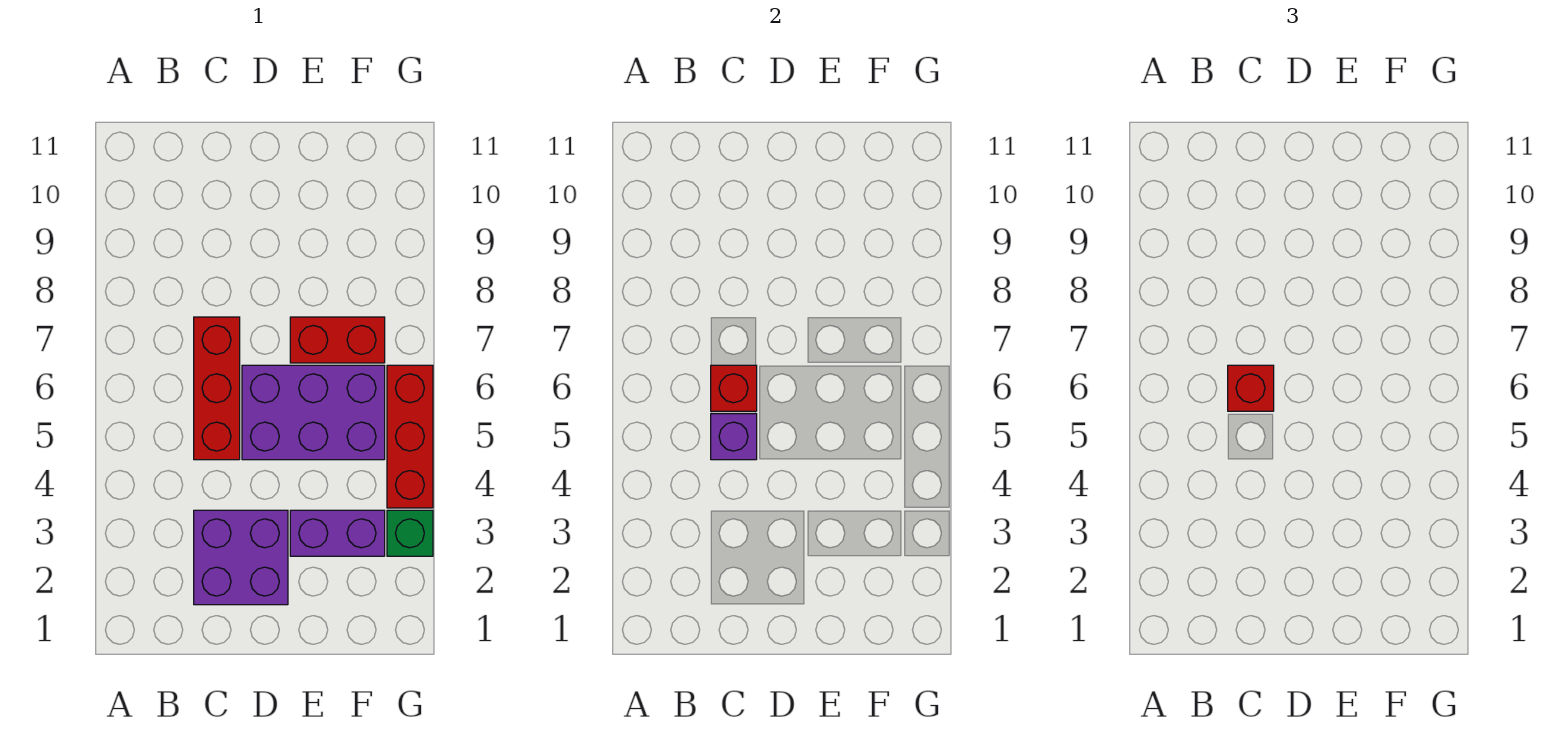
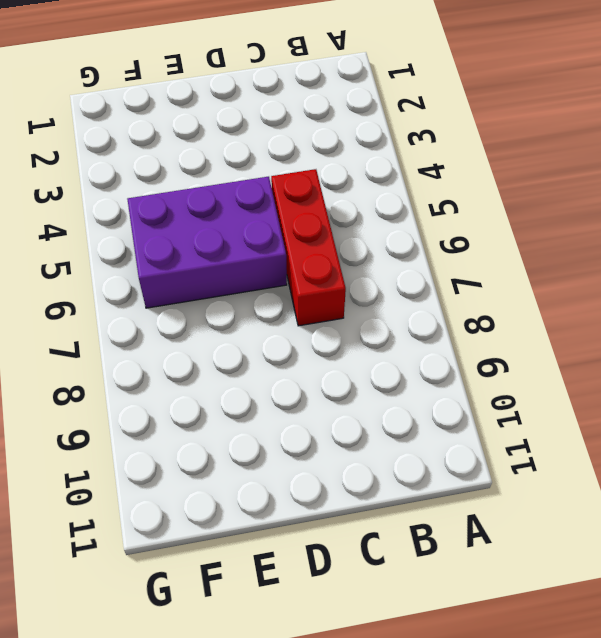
none -> purple 2x2 brick [194,510,288,605]
none -> purple 1x2 brick [290,510,385,556]

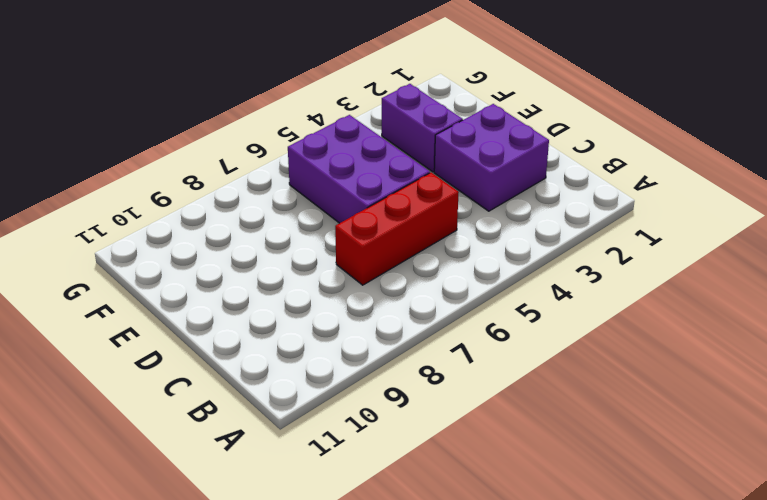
none -> red 1x2 brick [290,317,385,363]
none -> green 1x1 brick [387,510,433,556]

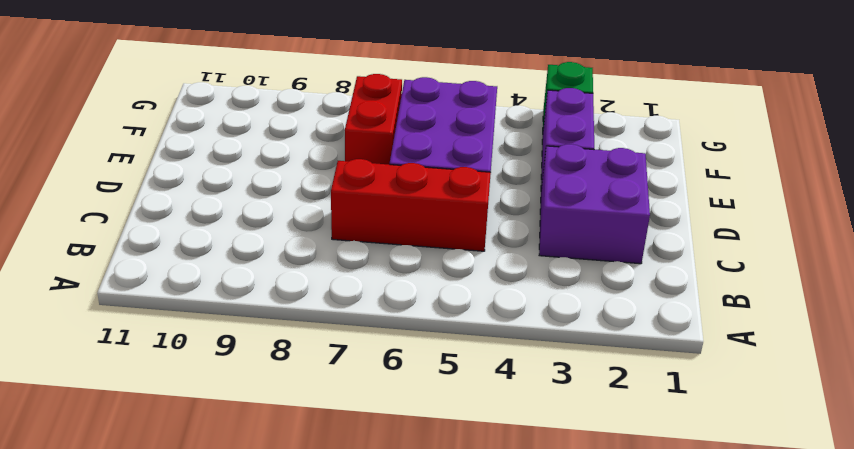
none -> red 1x3 brick [387,365,433,508]
none -> purple 1x1 brick [711,414,757,460]

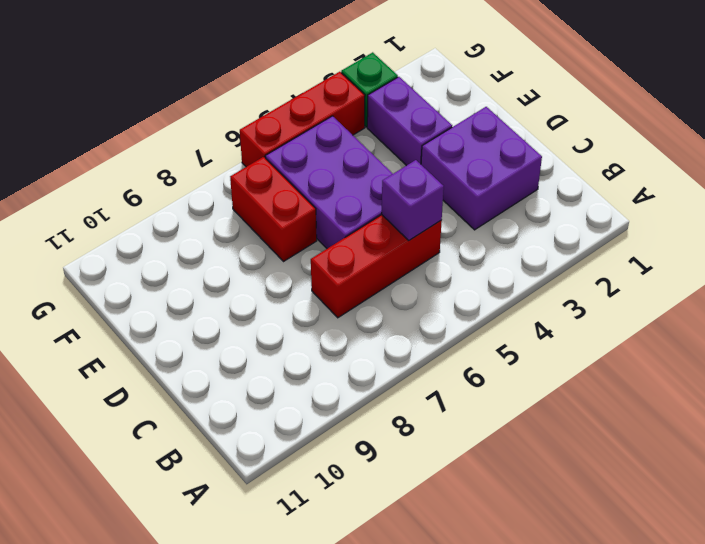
none -> red 1x1 brick [711,365,757,411]
none -> red 1x1 brick [1228,365,1274,411]

